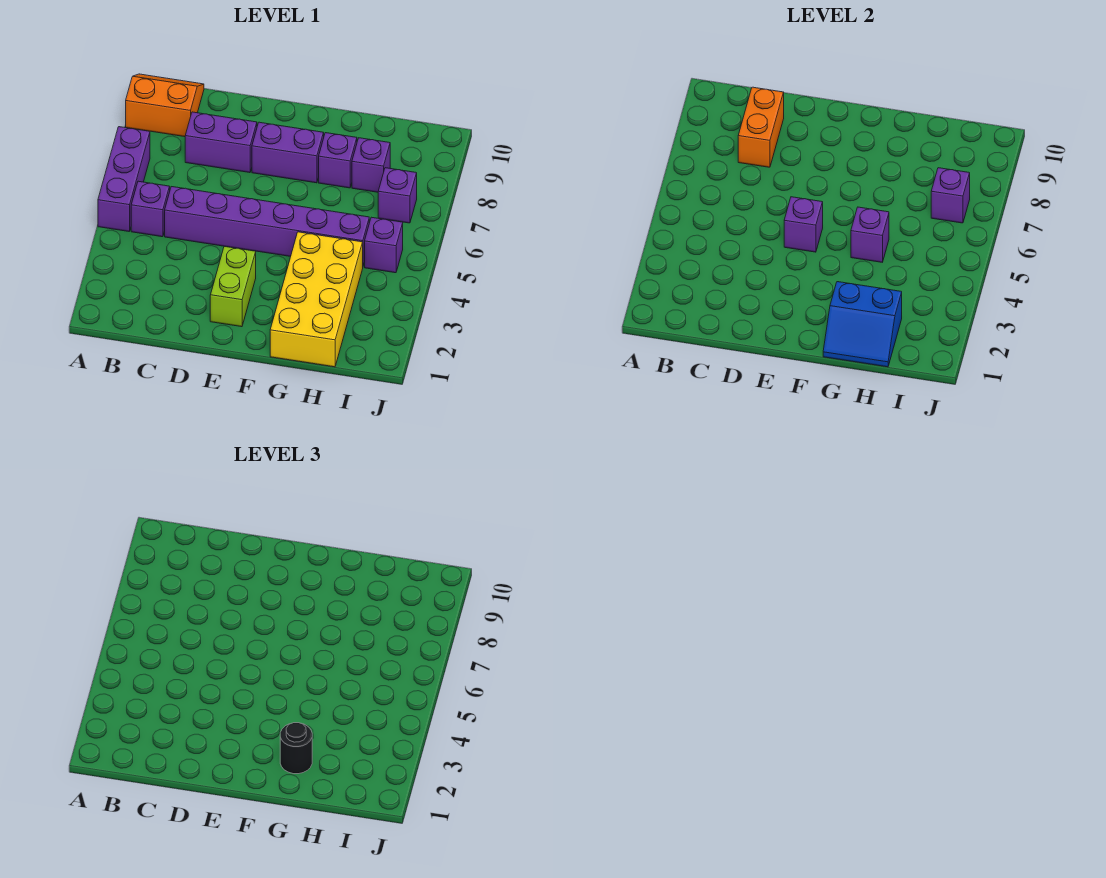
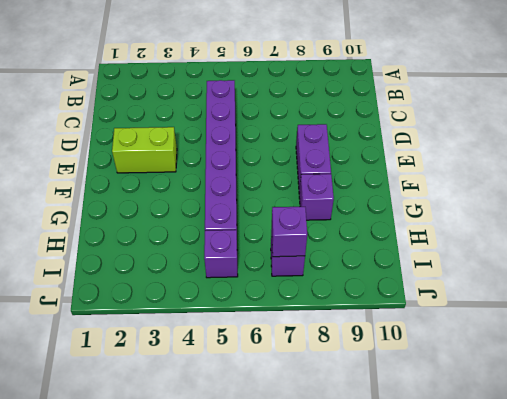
none -> purple 1x3 brick [98,127,150,231]
none -> orange 2x2 slope [126,74,204,137]
none -> purple 1x1 brick [131,181,170,237]

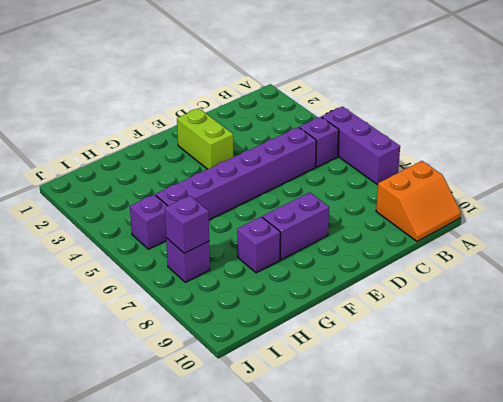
none -> purple 1x2 brick [185,112,257,173]
none -> yellow 2x4 brick [270,232,363,367]
none -> purple 1x1 brick [352,138,390,192]

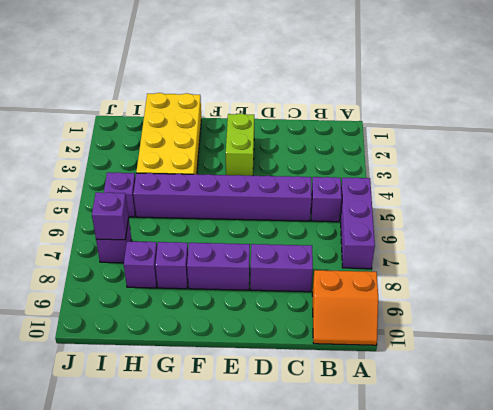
none -> orange 1x2 brick [738,87,784,167]
none -> purple 1x1 brick [784,197,823,252]
none -> blue 2x2 slope [823,282,902,367]

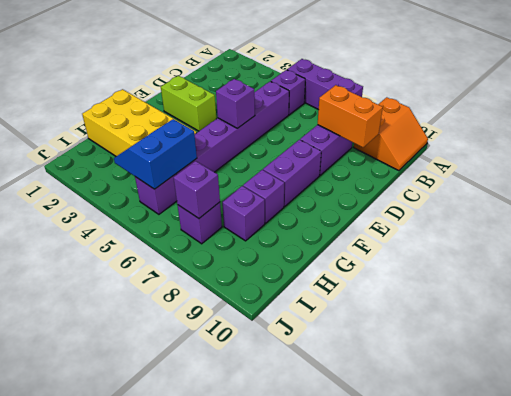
blue 2x2 slope [114,119,197,189] -> blue 2x2 slope moved to [823,282,902,367]
none -> purple 1x1 brick [851,207,889,262]
none -> black 1x1 round brick [280,723,312,774]

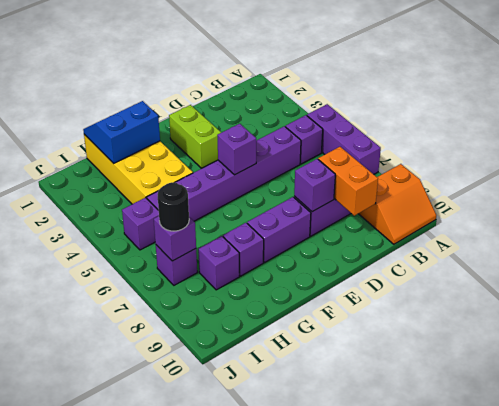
purple 1x1 brick [294,159,335,212] -> purple 1x1 brick moved to [851,207,889,262]
black 1x1 round brick [157,182,189,231] -> black 1x1 round brick moved to [280,723,312,774]

